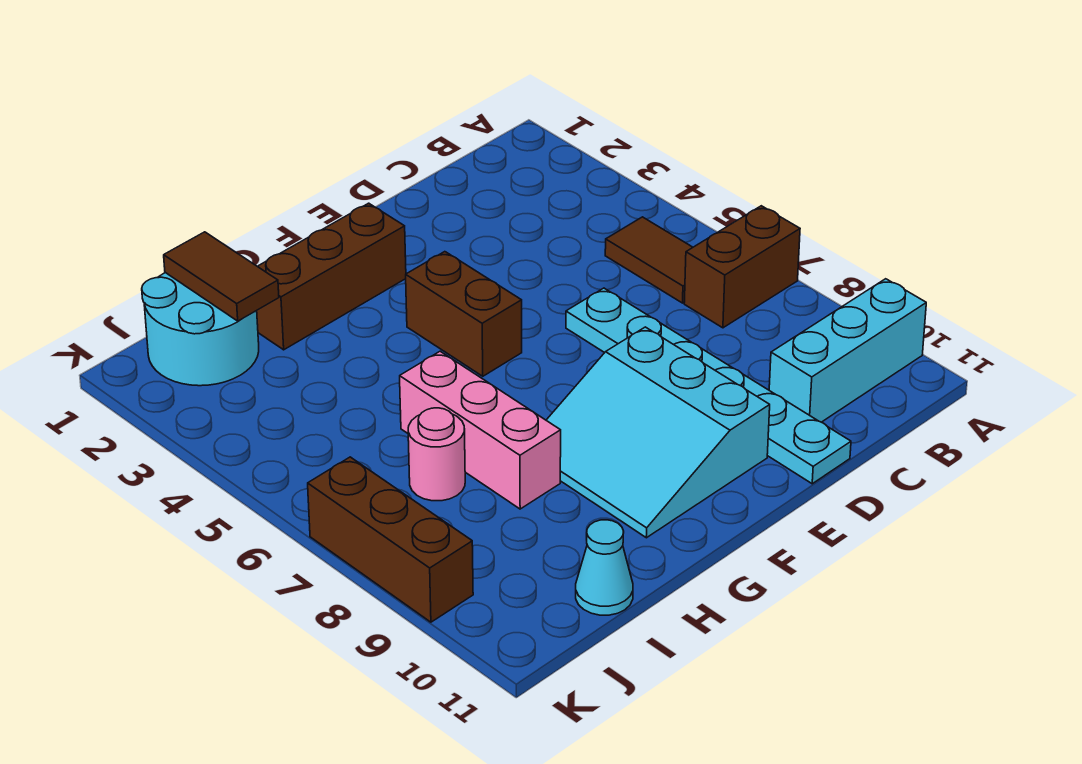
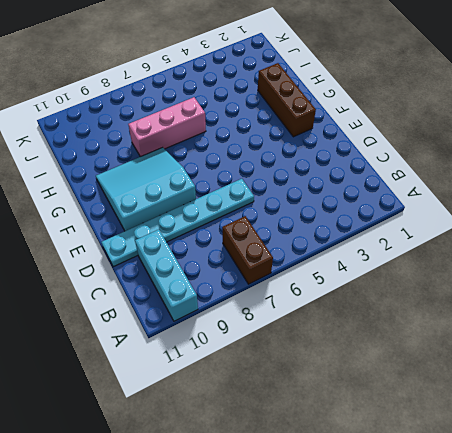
none -> brown 1x2 tile [605,217,693,303]
none -> brown 1x2 brick [406,252,522,376]
none -> cyan 2x2 round brick [142,273,259,386]

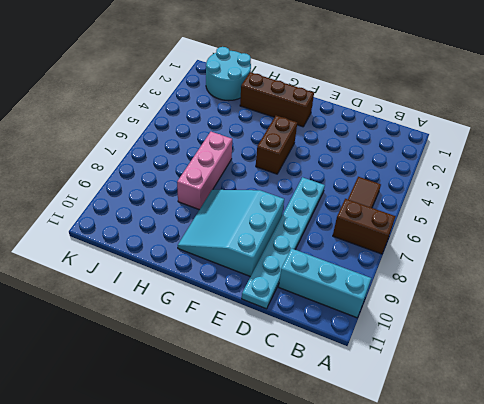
none -> pink 1x1 round brick [408,408,465,501]
none -> cyan 1x1 cone [576,520,633,615]
none -> brown 1x3 brick [308,457,473,622]

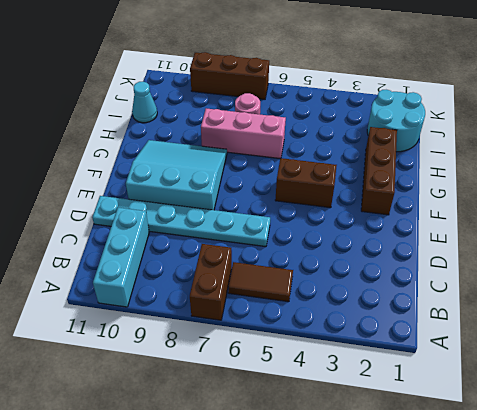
none -> brown 1x2 tile [164,232,279,321]

